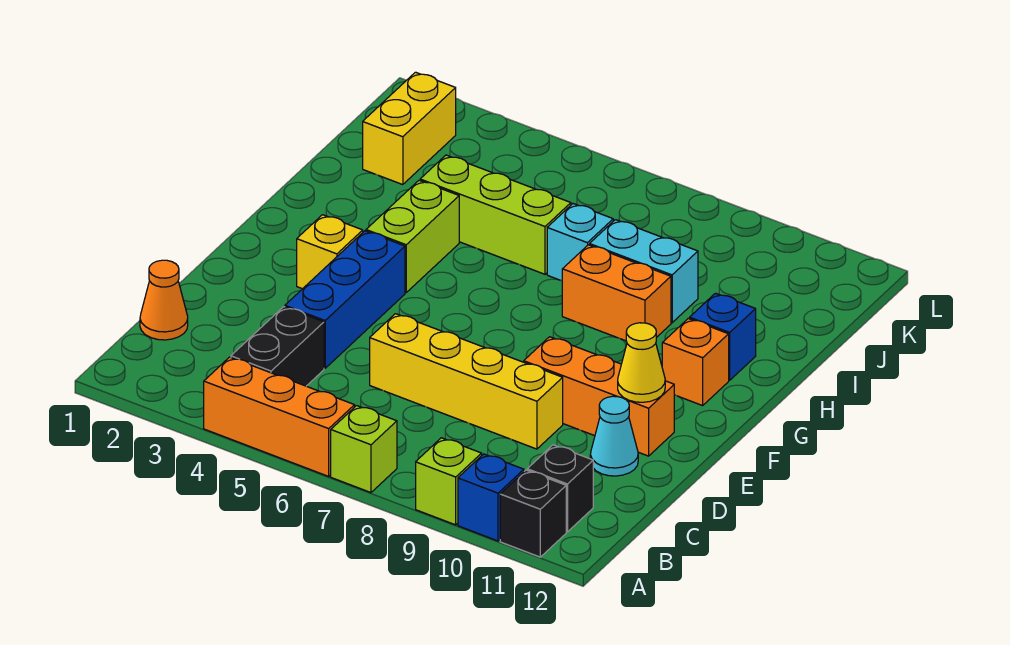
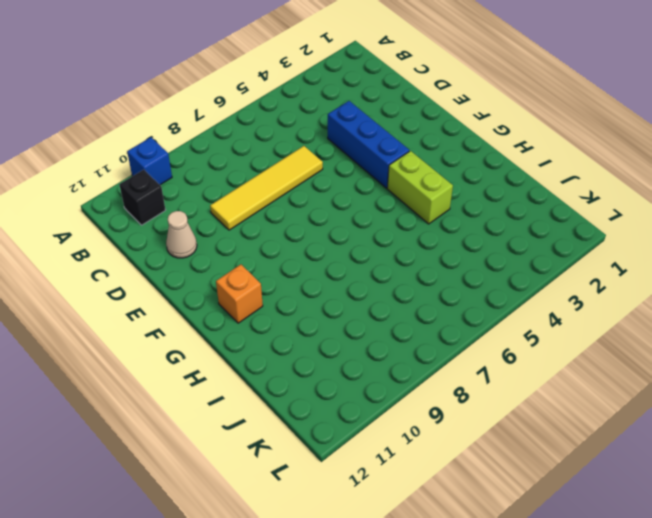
yellow 1x4 tile [210,146,323,230] -> yellow 1x4 brick [370,314,563,449]
tan 1x1 cone [166,211,197,258] -> cyan 1x1 cone [590,396,638,476]
none -> orange 1x3 brick [204,357,355,476]
none -> lime 1x1 brick [331,406,397,493]
none -> lime 1x1 brick [416,438,482,525]

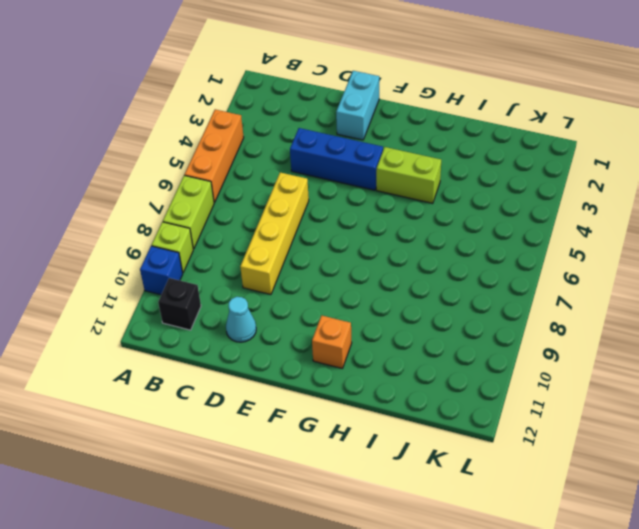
lime 1x2 brick [163,175,214,249] -> lime 1x1 brick [331,406,397,493]
cyan 1x2 brick [336,71,379,140] -> cyan 1x2 brick moved to [590,220,698,323]
none -> black 1x1 brick [500,470,566,557]
none -> black 1x2 brick [231,307,324,386]
none -> orange 1x1 cone [140,260,188,340]

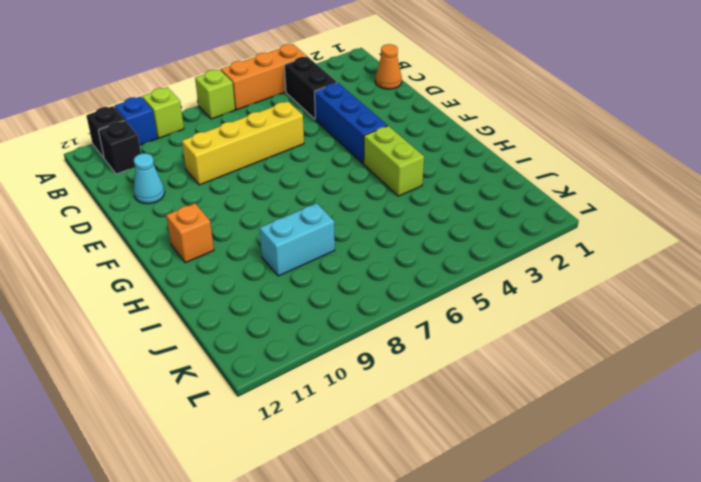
none -> orange 1x3 brick [524,337,674,456]
none -> yellow 1x1 brick [297,215,363,289]
none -> orange 1x2 brick [562,245,671,341]

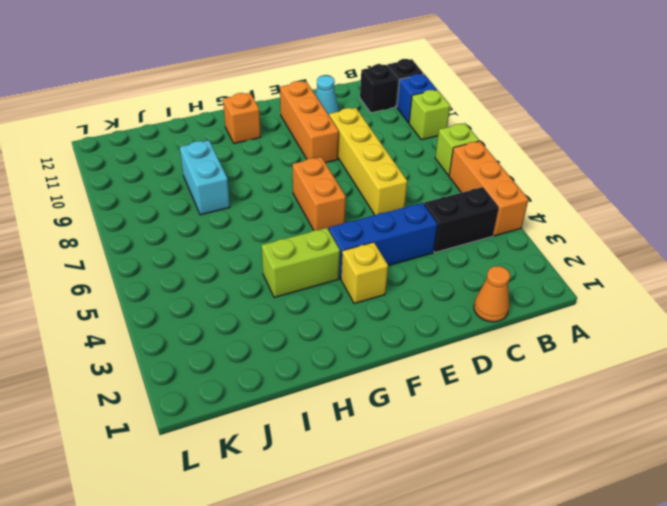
orange 1x2 brick [293,157,346,230] -> orange 1x2 brick moved to [562,245,671,341]
none -> blue 1x1 brick [690,293,756,380]
none -> lime 1x3 brick [420,155,571,274]
none -> cyan 1x1 brick [547,204,613,281]

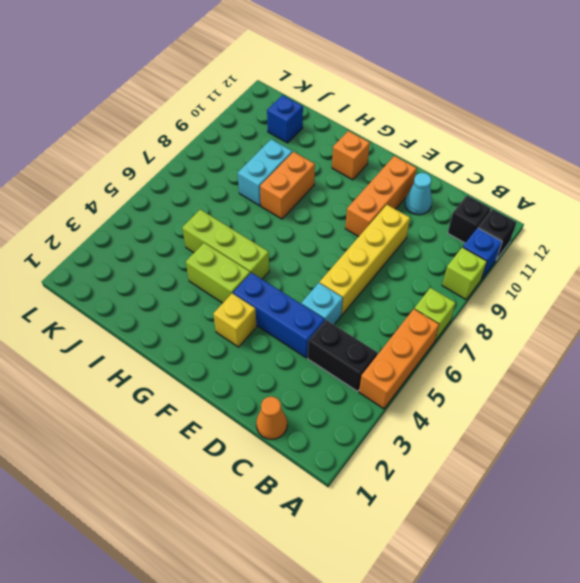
cyan 1x1 brick [301,283,343,324] -> cyan 1x1 brick moved to [547,204,613,281]
lime 1x3 brick [182,209,269,279] -> lime 1x3 brick turned to [420,155,571,274]
blue 1x1 brick [267,95,303,143] -> blue 1x1 brick moved to [690,293,756,380]
none -> yellow 1x2 brick [363,72,456,185]
none -> yellow 1x1 cone [618,323,665,402]

